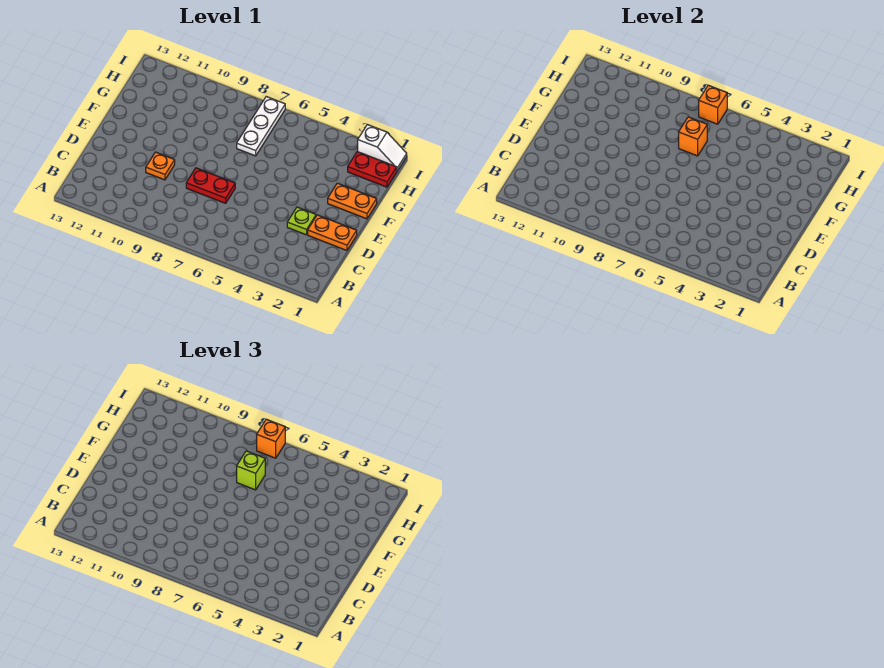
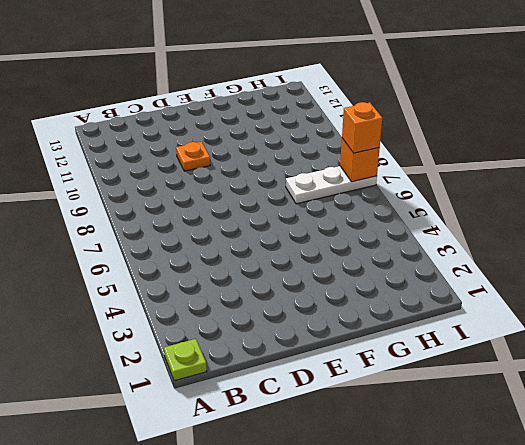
lime 1x1 plate [164,339,207,381] -> lime 1x1 plate moved to [287,207,316,235]
none -> orange 1x2 plate [308,215,357,250]
none -> red 1x2 plate [186,168,235,203]
none -> orange 1x2 plate [328,183,377,219]

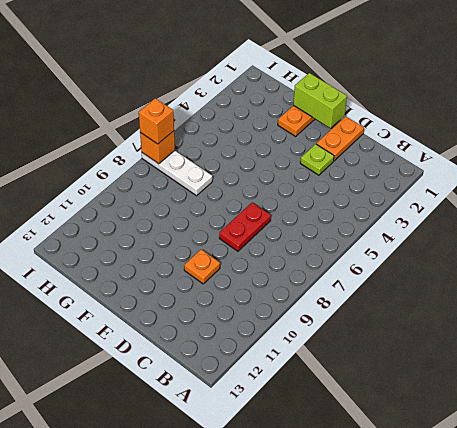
lime 1x2 brick [293,73,347,128] -> none
none -> red 1x2 plate [348,152,397,187]
none -> white 1x2 slope [358,125,407,171]
none -> orange 1x1 brick [679,117,707,156]

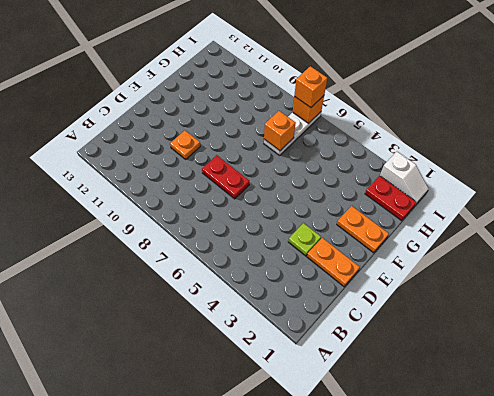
none -> lime 1x1 brick [237,451,265,490]

